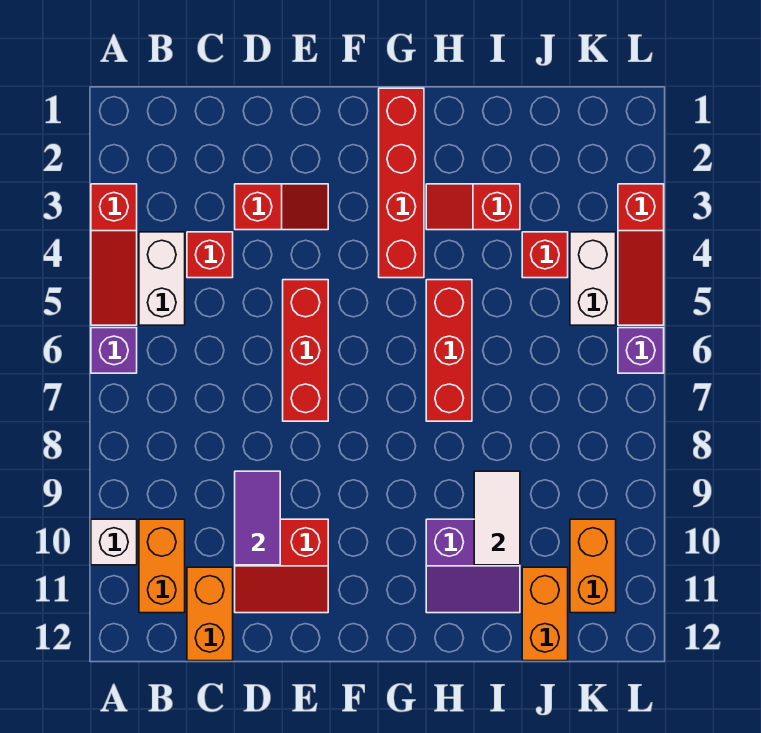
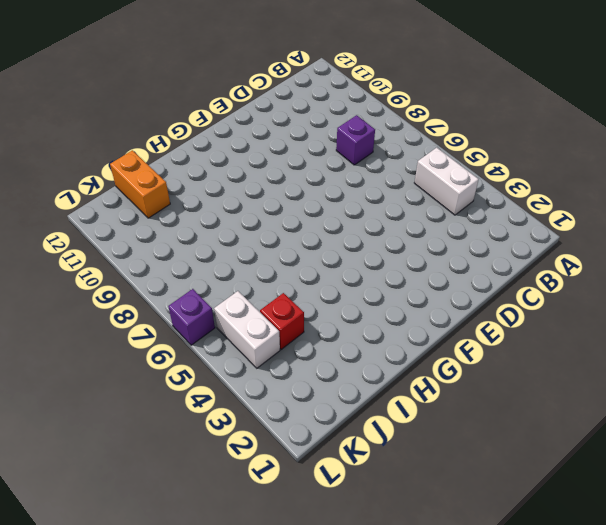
purple 1x1 brick [336,115,375,165] -> purple 1x1 brick moved to [91,328,137,373]
none -> red 1x3 slope [91,184,137,325]
none -> white 1x1 brick [91,519,137,565]
none -> orange 1x2 brick [139,519,185,613]

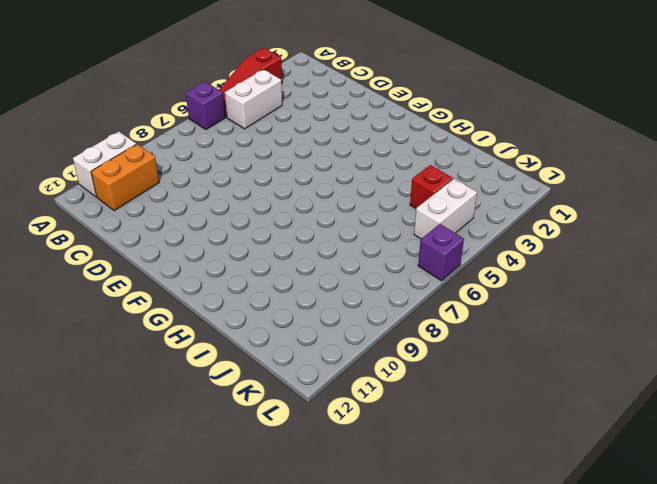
white 1x2 brick [73,131,136,197] -> white 1x1 brick [91,519,137,565]
none -> red 1x1 brick [187,232,233,278]
none -> orange 1x2 brick [187,567,233,661]
none -> red 1x2 slope [235,184,328,230]

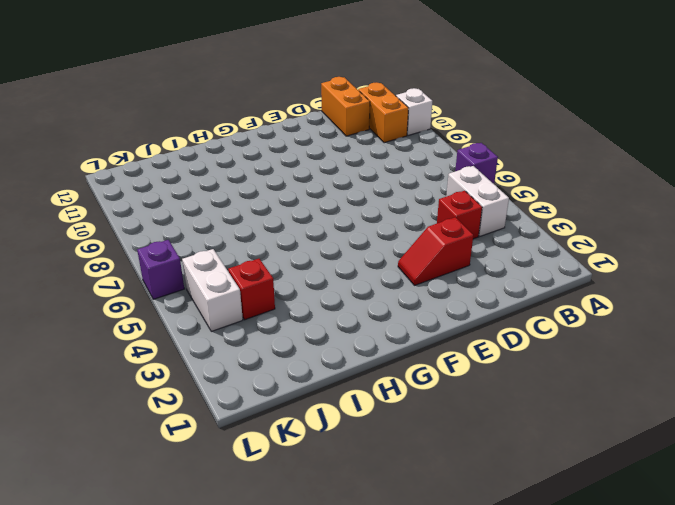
none -> red 1x3 slope [91,184,137,325]
none -> red 2x2 slope [235,519,328,613]
none -> red 1x3 brick [283,280,328,421]

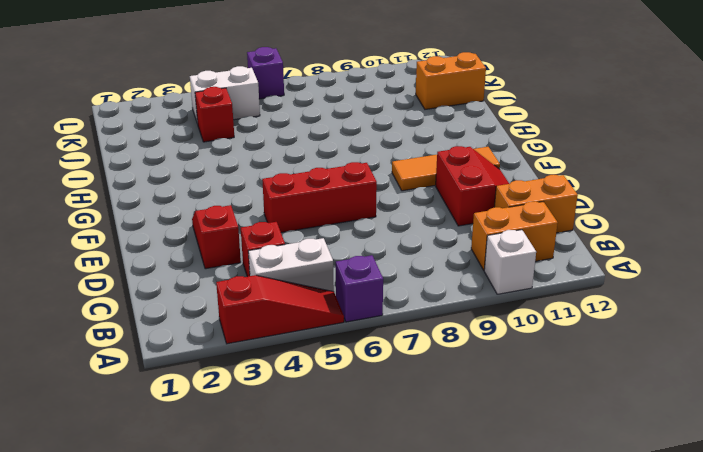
orange 1x3 tile [392,147,500,191] -> none
none -> red 1x4 brick [379,88,424,278]
none -> red 1x2 slope [426,184,520,230]
none -> red 1x3 brick [426,280,472,421]

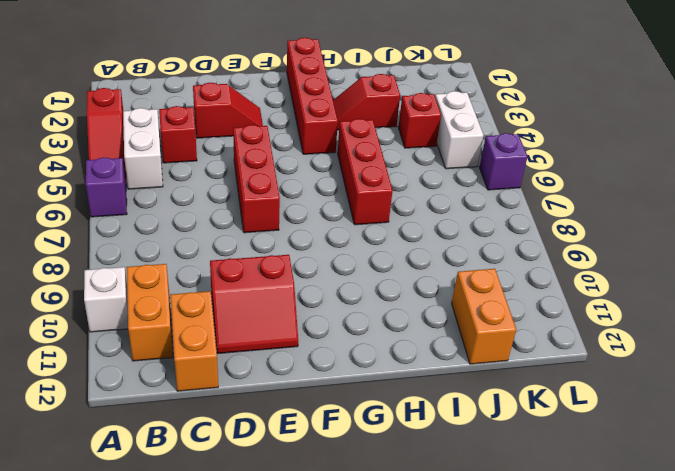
none -> purple 2x2 slope [426,519,520,613]
none -> orange 1x2 brick [570,519,616,613]
none -> red 1x3 slope [618,184,664,325]

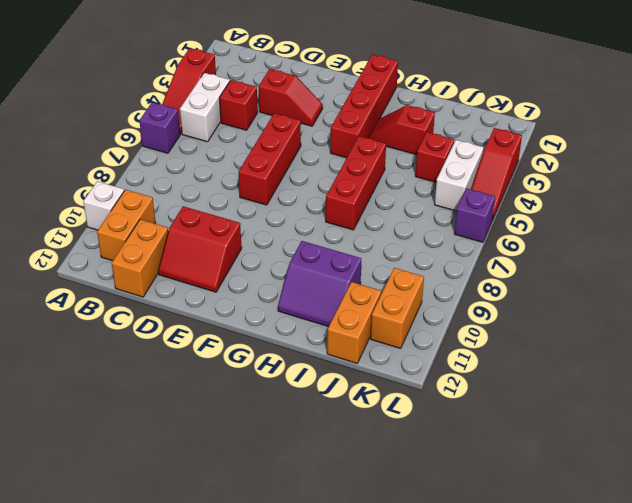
none -> purple 1x2 tile [235,471,280,565]
none -> white 1x2 tile [474,471,520,565]

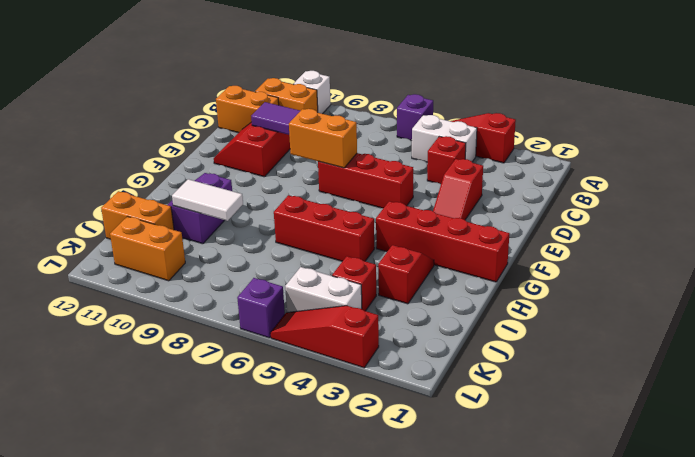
orange 1x2 brick [289,109,357,168] -> none

